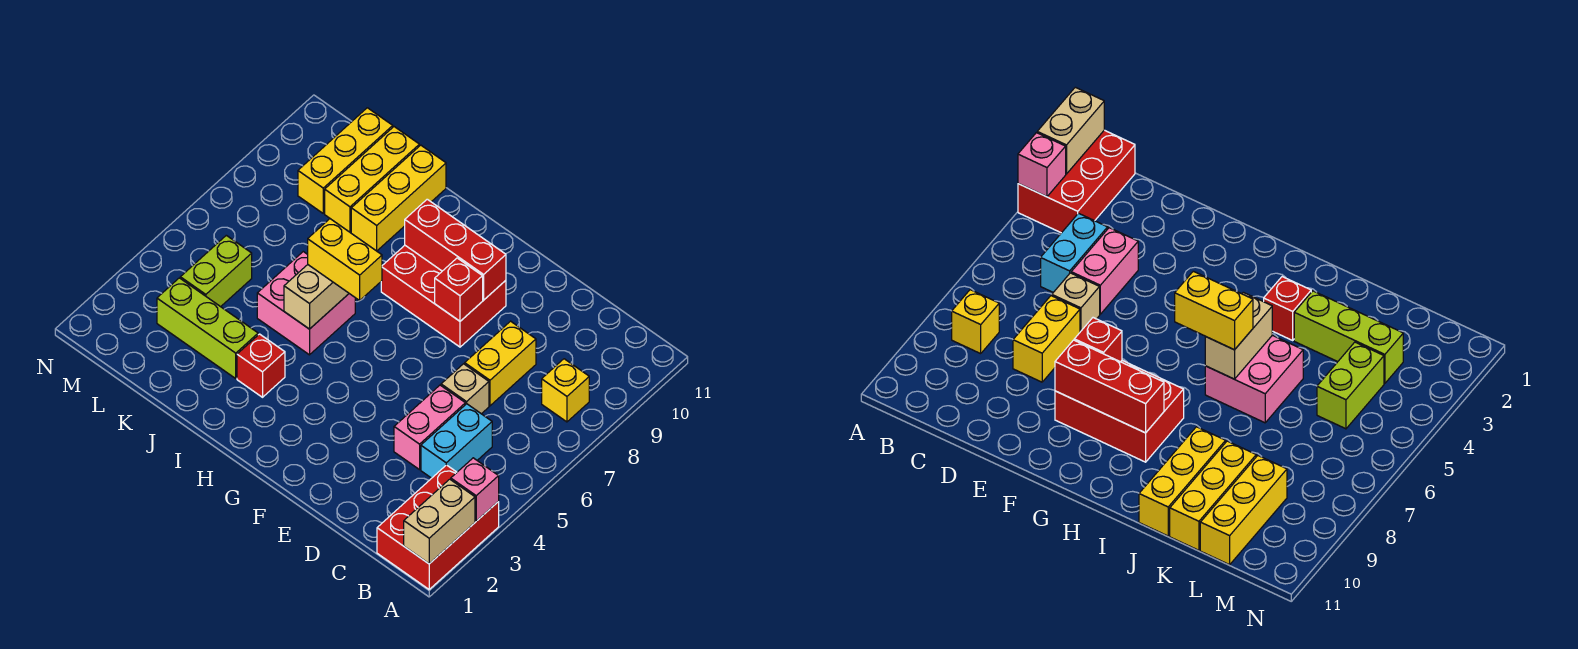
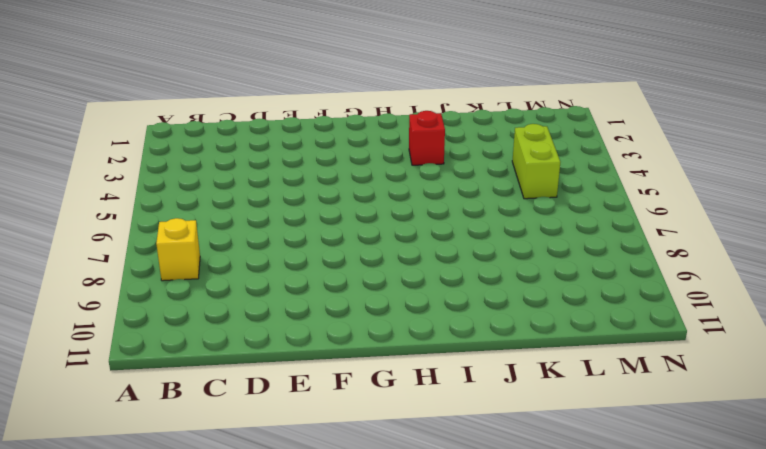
none -> red 2x3 brick [377,465,499,589]
none -> cyan 1x2 brick [421,404,492,478]
none -> pink 1x2 brick [394,385,465,470]

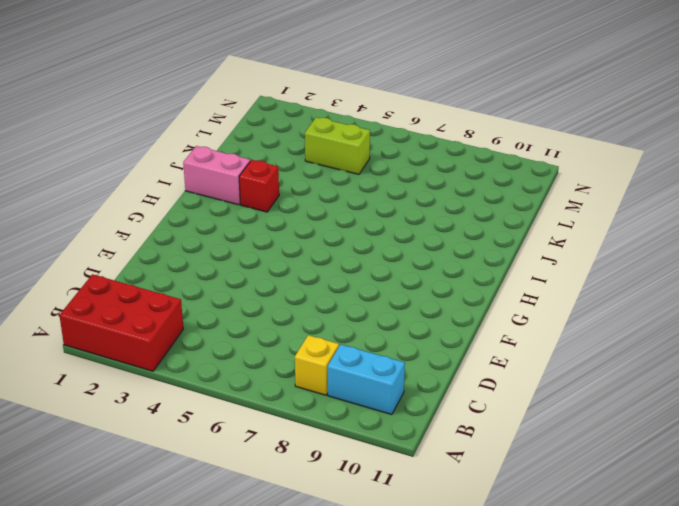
cyan 1x2 brick [328,344,405,415] -> cyan 1x2 brick moved to [421,404,492,478]
pink 1x2 brick [183,146,250,205] -> pink 1x2 brick moved to [394,385,465,470]
none -> tan 1x1 brick [441,364,489,414]
none -> yellow 1x2 brick [465,321,536,406]
none -> red 2x3 brick [381,246,506,347]

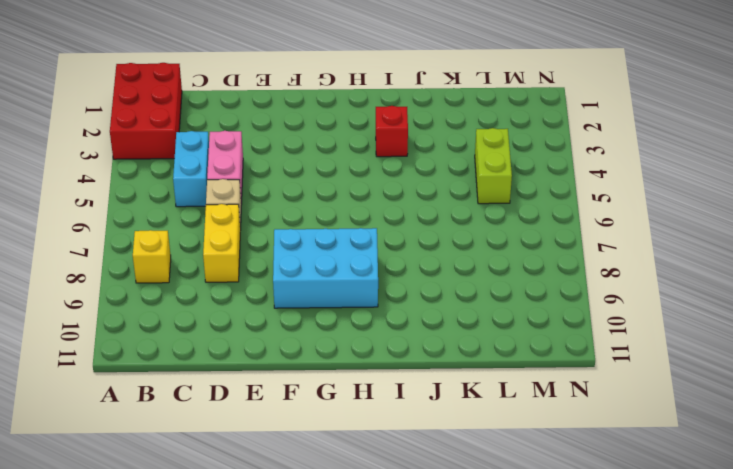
cyan 2x3 brick [273,228,378,308] -> red 2x3 brick [381,246,506,347]
none -> pink 2x2 brick [257,252,355,355]
none -> lime 1x3 brick [157,278,258,378]
none -> yellow 1x3 brick [351,145,446,251]

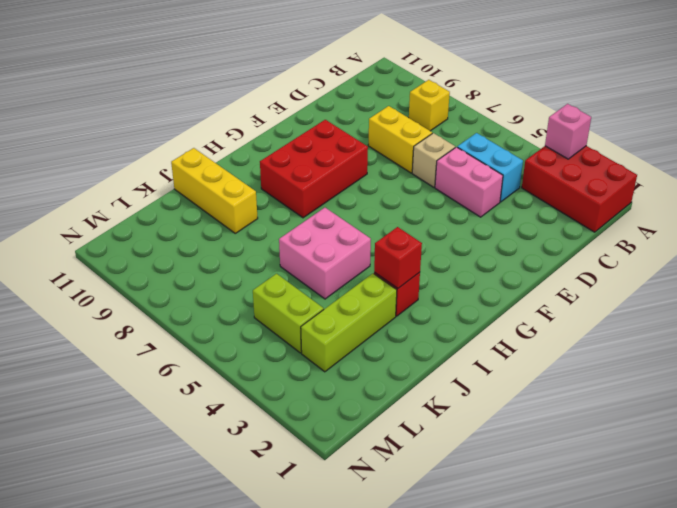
red 1x1 brick [374,227,422,288] -> red 1x1 brick moved to [435,258,483,321]
none -> yellow 1x3 brick [325,127,419,232]
none -> yellow 1x3 brick [298,108,393,213]
none -> tan 1x2 brick [404,479,475,564]

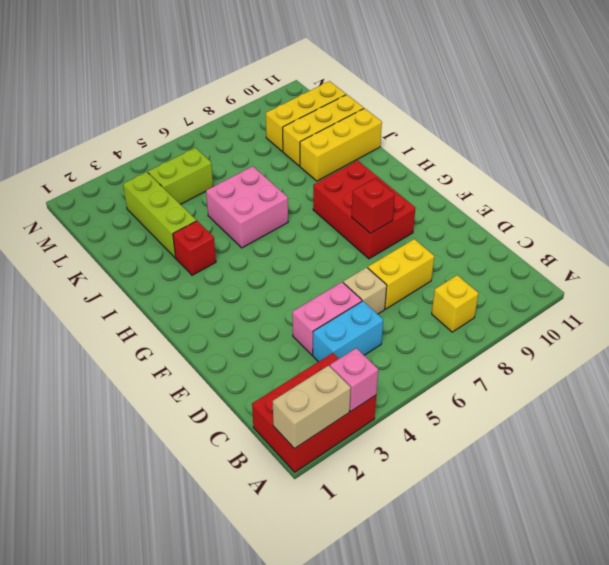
none -> red 1x3 brick [405,199,506,300]
none -> tan 1x2 brick [284,265,349,329]
none -> yellow 1x2 brick [308,219,382,301]

